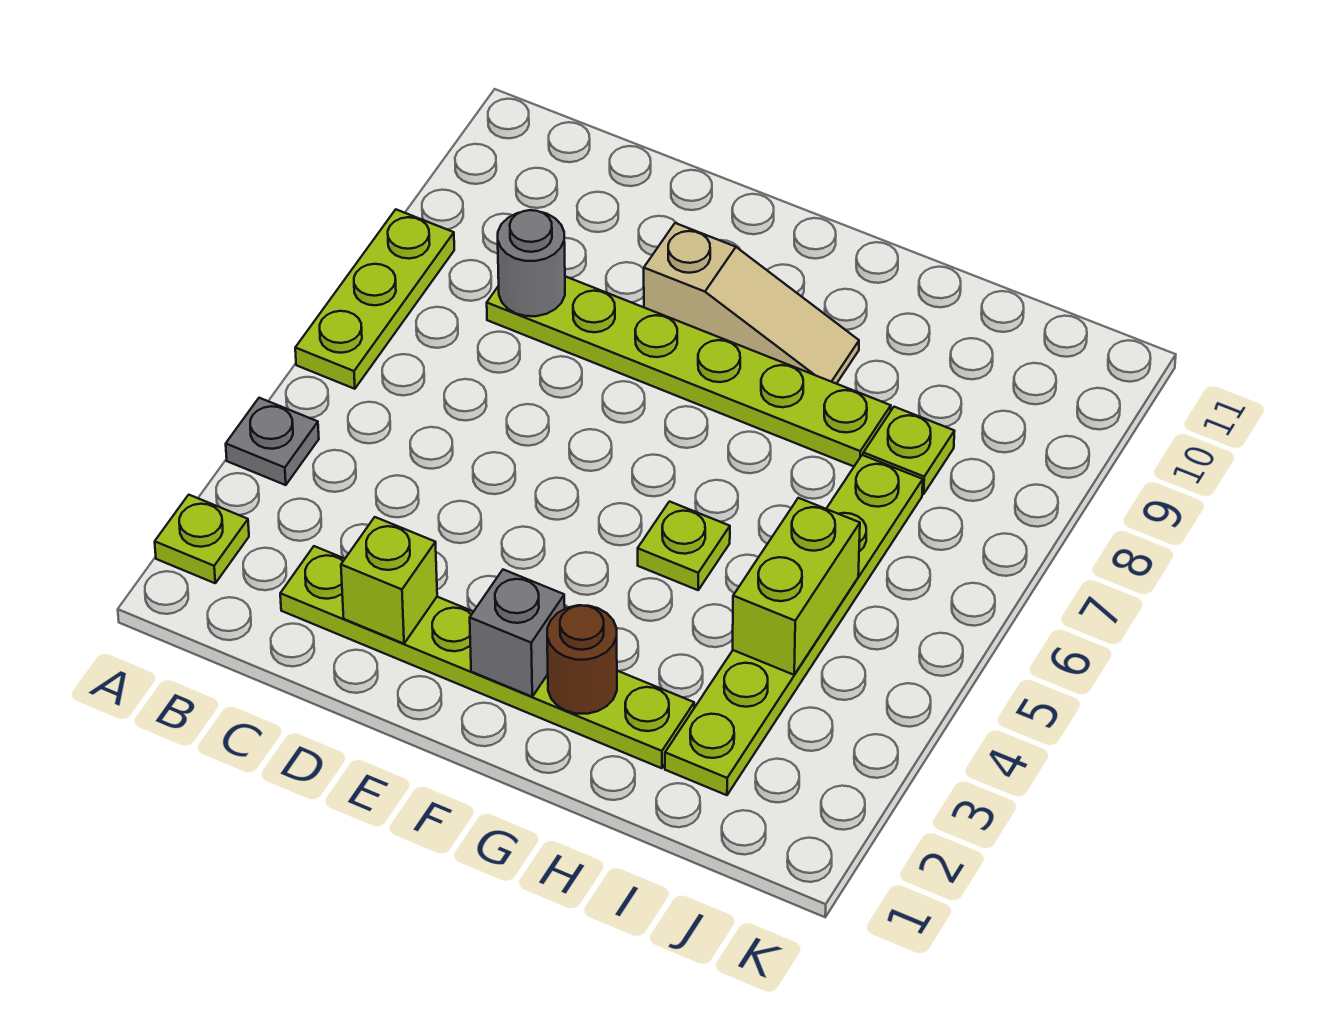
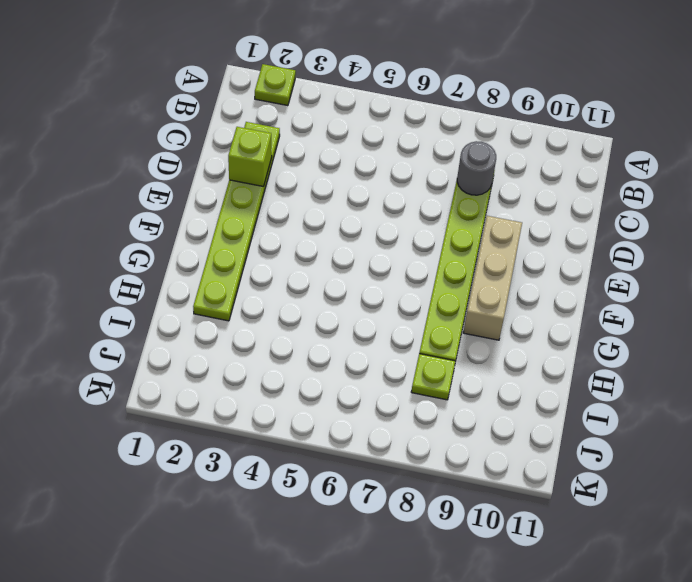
tan 1x3 brick [463,216,522,340] -> tan 1x3 slope [644,223,859,384]
none -> grey 1x1 plate [226,398,319,485]
none -> lime 1x3 plate [295,210,454,389]
none -> lime 1x1 plate [638,502,730,590]

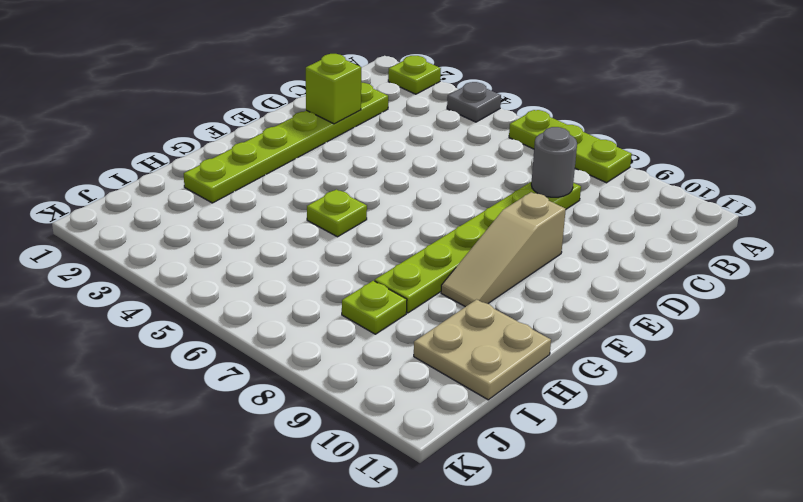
tan 2x2 plate [414,299,551,400] -> none
none -> lime 1x6 plate [665,455,923,795]
none -> grey 1x1 brick [470,570,565,697]
none -> brown 1x1 round brick [547,605,617,714]

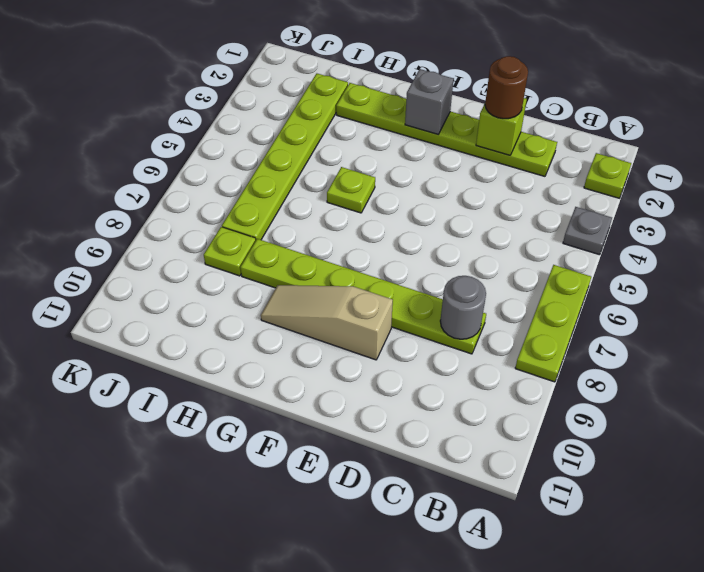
brown 1x1 round brick [485,56,528,119] -> brown 1x1 round brick moved to [547,605,617,714]
none -> lime 1x2 brick [733,498,860,675]

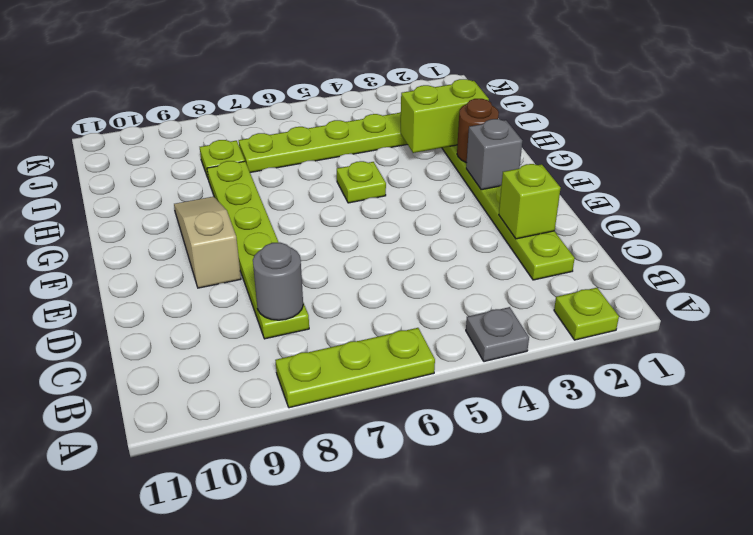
lime 1x2 brick [401,79,489,153] -> lime 1x2 brick moved to [733,498,860,675]

